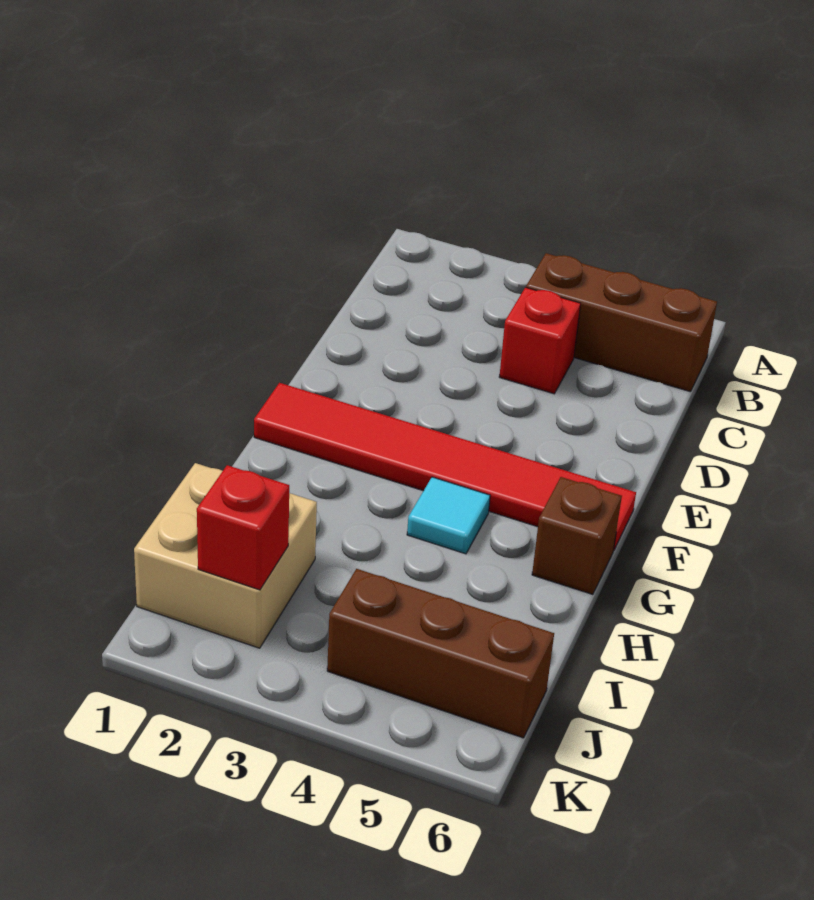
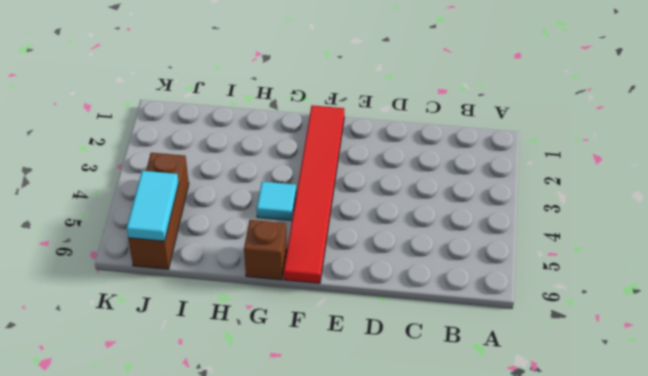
cyan 1x2 tile [127,171,179,241] -> none
none -> brown 1x3 brick [526,253,717,392]
none -> red 1x1 brick [499,287,581,394]

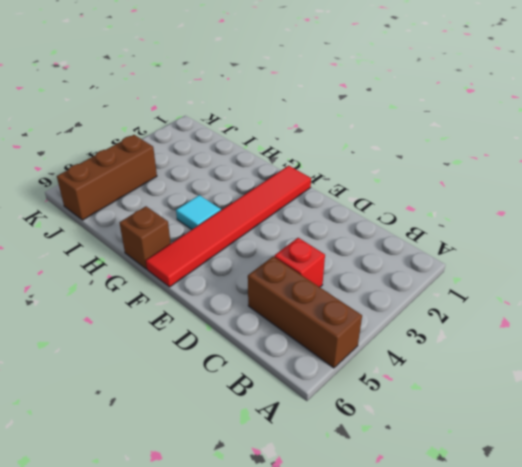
brown 1x3 brick [248,257,362,368] -> brown 1x3 brick turned to [526,253,717,392]
none -> tan 2x2 brick [134,463,317,648]
none -> red 1x1 brick [197,465,289,590]

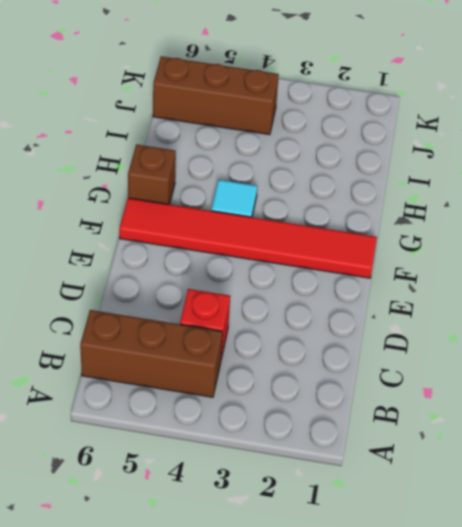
none -> tan 2x2 brick [134,463,317,648]
none -> red 1x1 brick [197,465,289,590]

